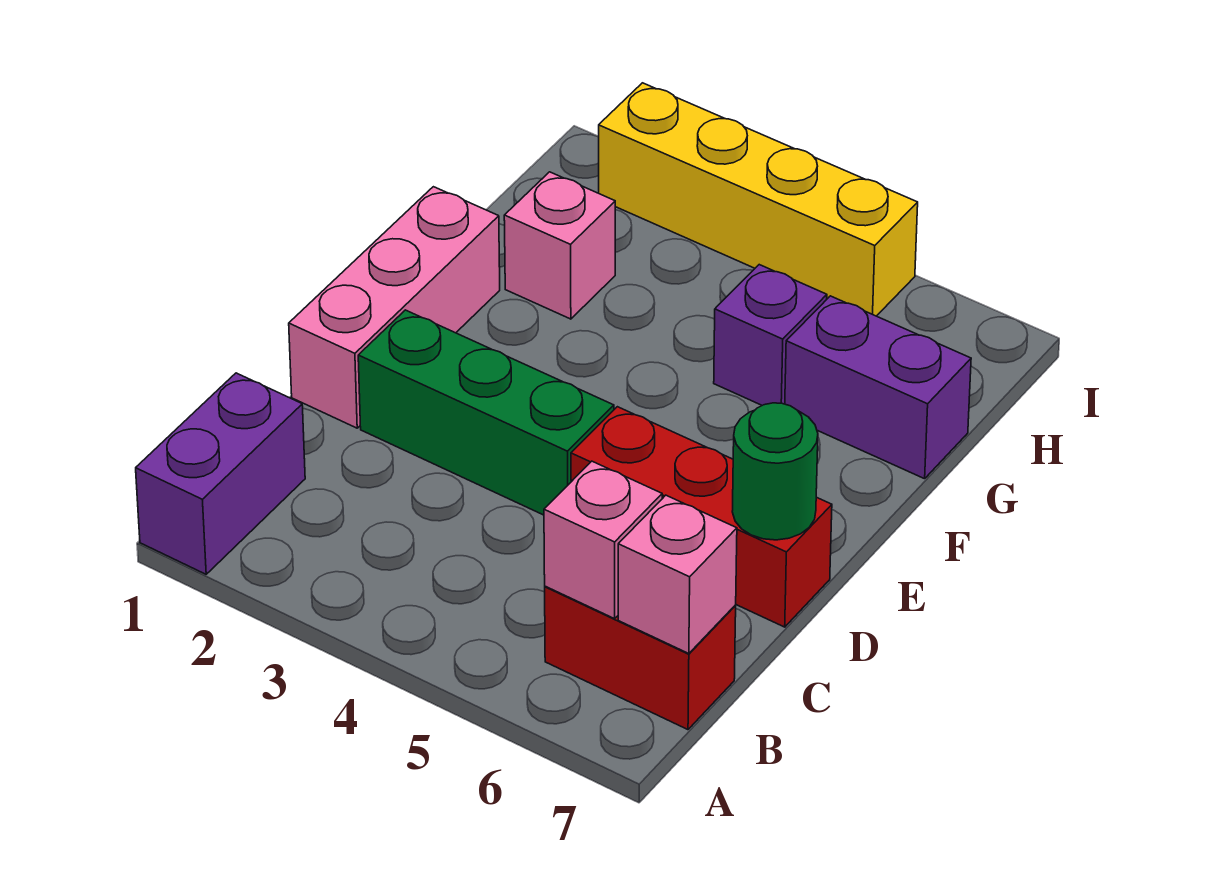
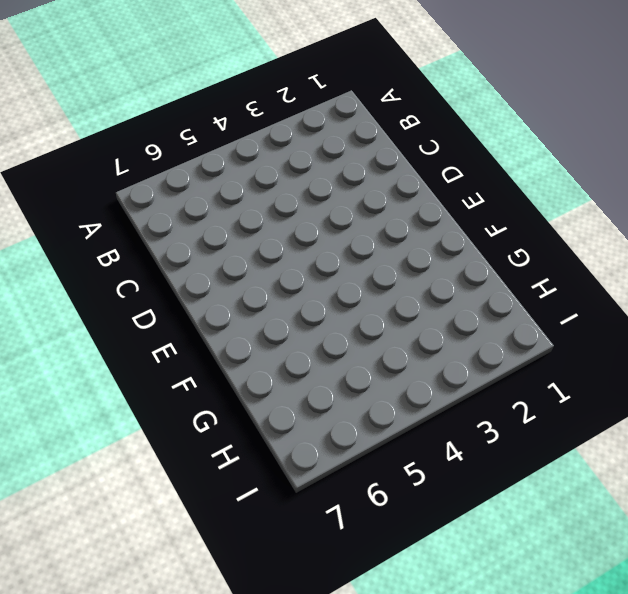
none -> purple 1x2 brick [136,373,305,574]
none -> red 1x2 brick [545,586,736,730]
none -> pink 1x3 brick [289,187,500,428]

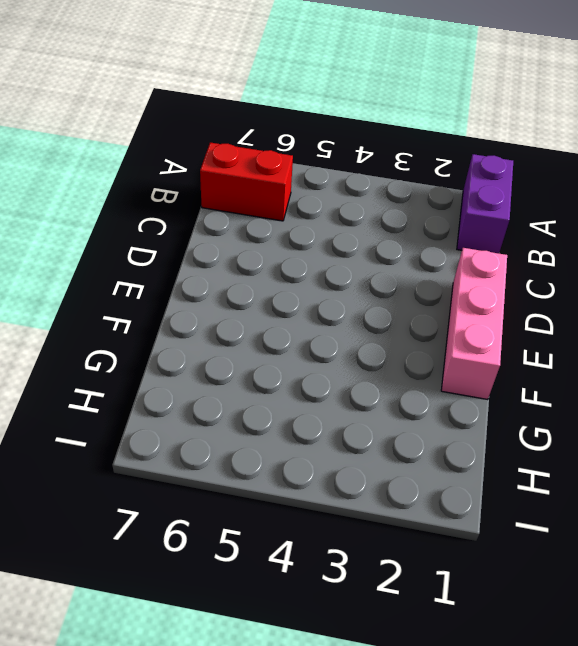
none -> green 1x3 brick [358,310,614,515]
none -> red 1x3 brick [571,407,832,627]
none -> pink 1x1 brick [504,172,615,319]

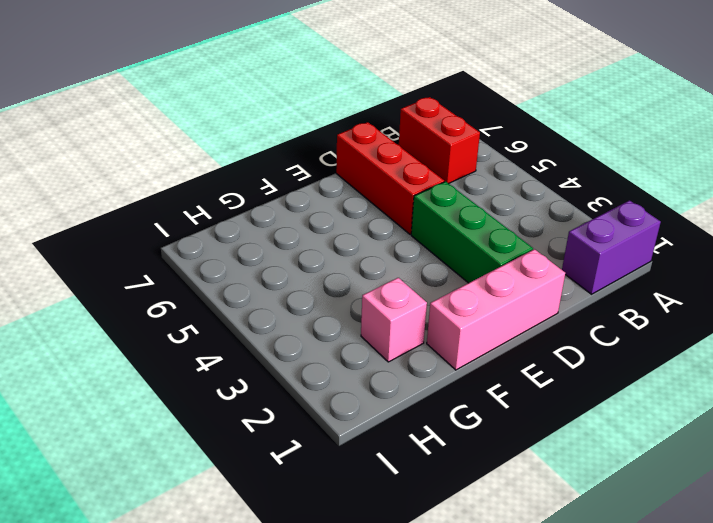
none -> purple 1x1 brick [714,265,827,405]
none -> purple 1x2 brick [785,296,971,479]
none -> yellow 1x4 brick [599,83,918,316]

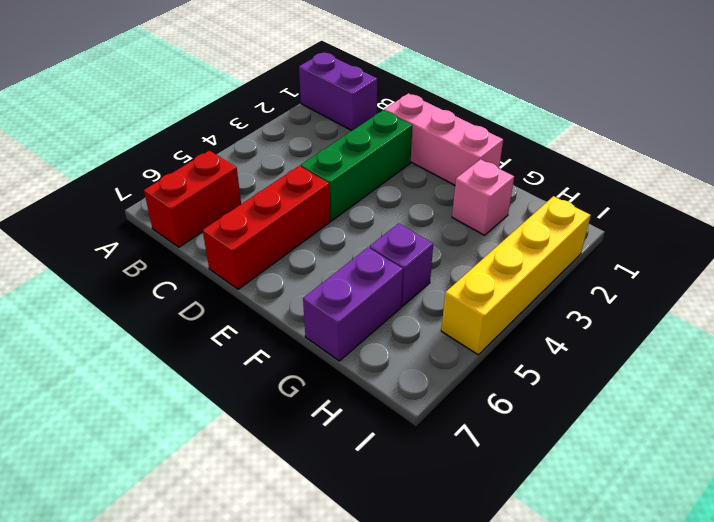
none -> pink 1x1 brick [544,461,662,619]
none -> pink 1x1 brick [618,495,737,654]
none -> green 1x1 round brick [732,403,818,540]

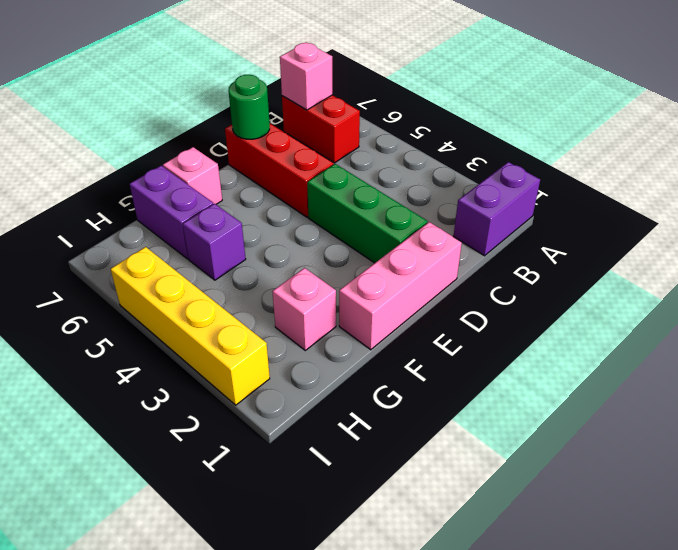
pink 1x1 brick [163,147,222,204] -> pink 1x1 brick moved to [544,461,662,619]

